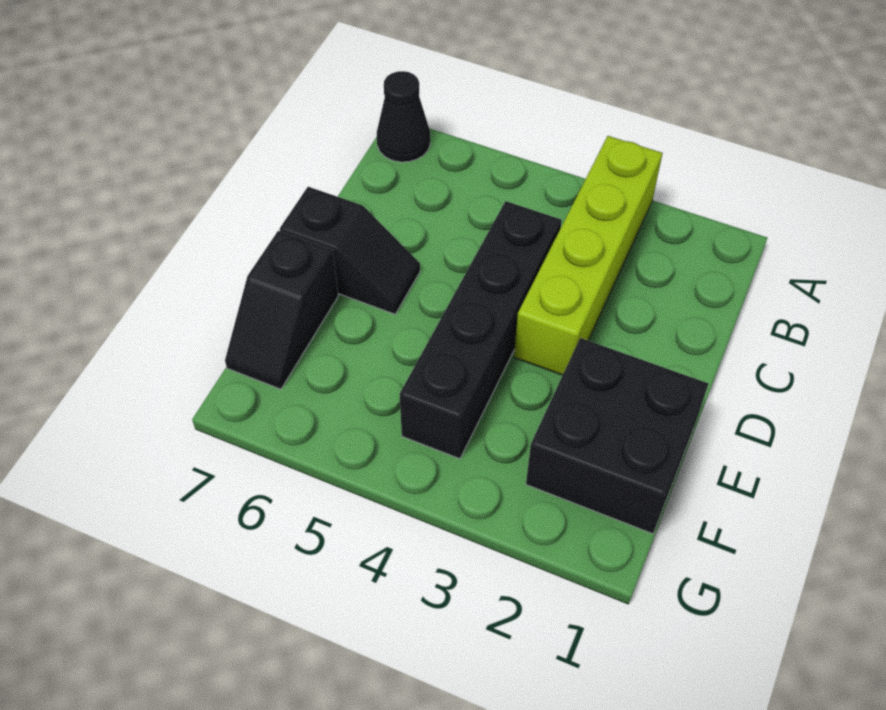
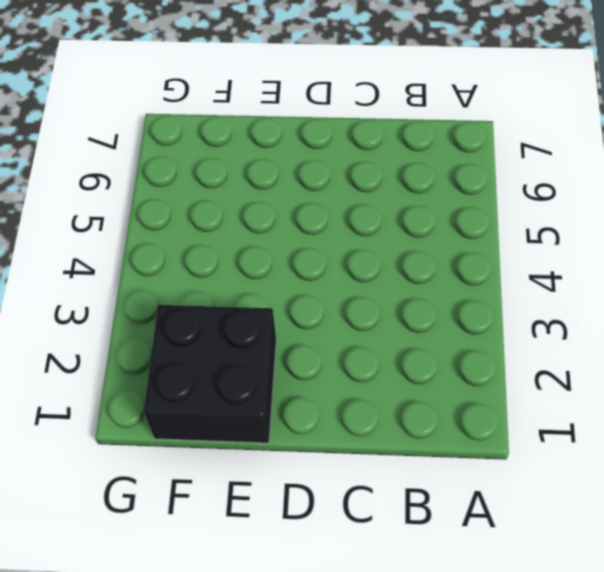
none -> lime 1x4 brick [514,136,663,375]
none -> black 1x1 cone [377,71,430,162]

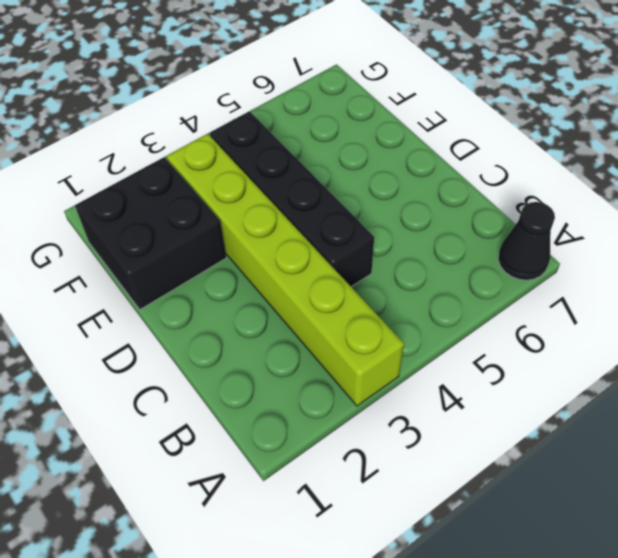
lime 1x6 brick [167,134,404,406] -> lime 1x4 brick [514,136,663,375]
none -> black 1x2 slope [280,187,420,314]
none -> black 1x2 slope [225,231,338,389]

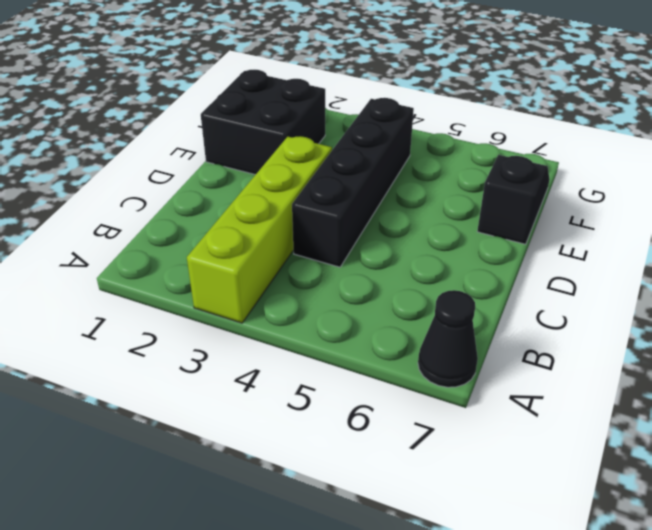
none -> black 1x2 slope [280,187,420,314]

